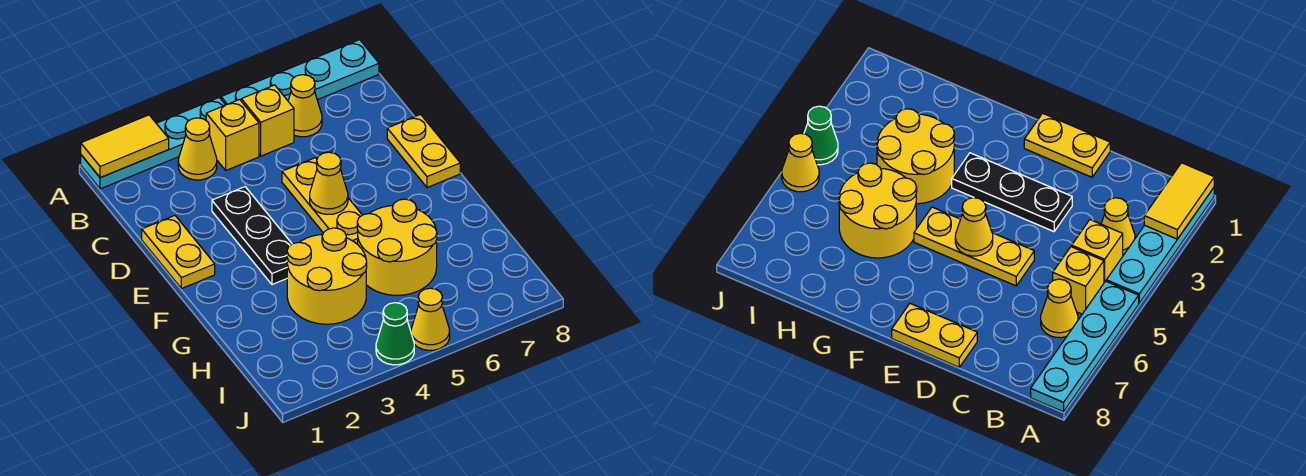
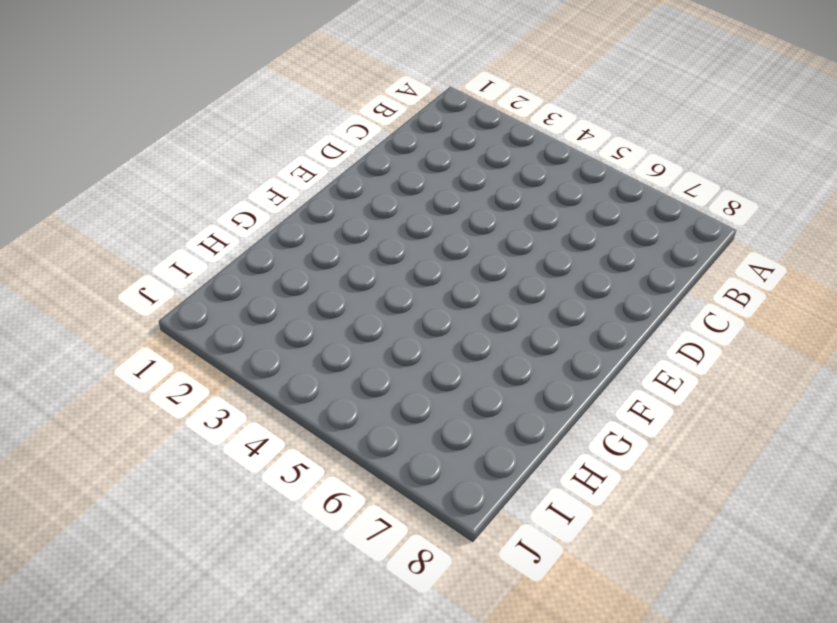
none -> cyan 1x4 plate [81,97,225,189]
none -> cyan 1x4 plate [221,40,379,105]
none -> yellow 1x1 cone [178,118,217,180]

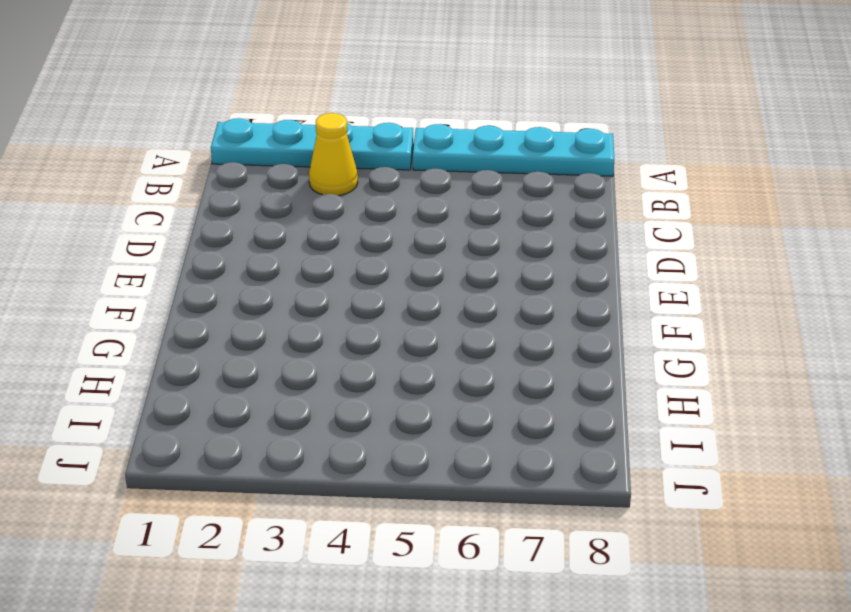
none -> yellow 1x1 brick [206,100,259,170]
none -> yellow 1x1 brick [241,85,294,156]
none -> yellow 1x1 cone [288,75,322,137]

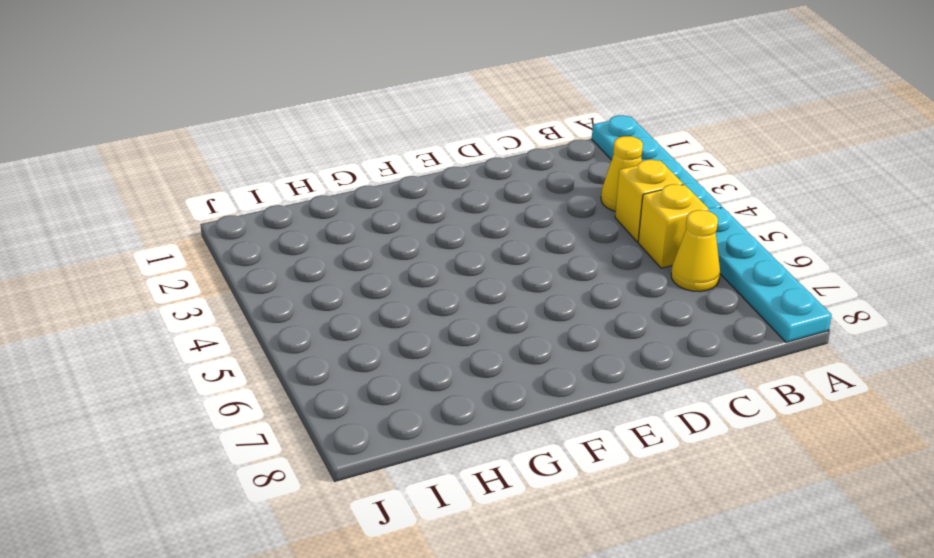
none -> yellow 1x2 plate [142,216,215,289]
none -> black 1x3 plate [212,187,292,285]
none -> yellow 1x3 plate [282,158,362,244]

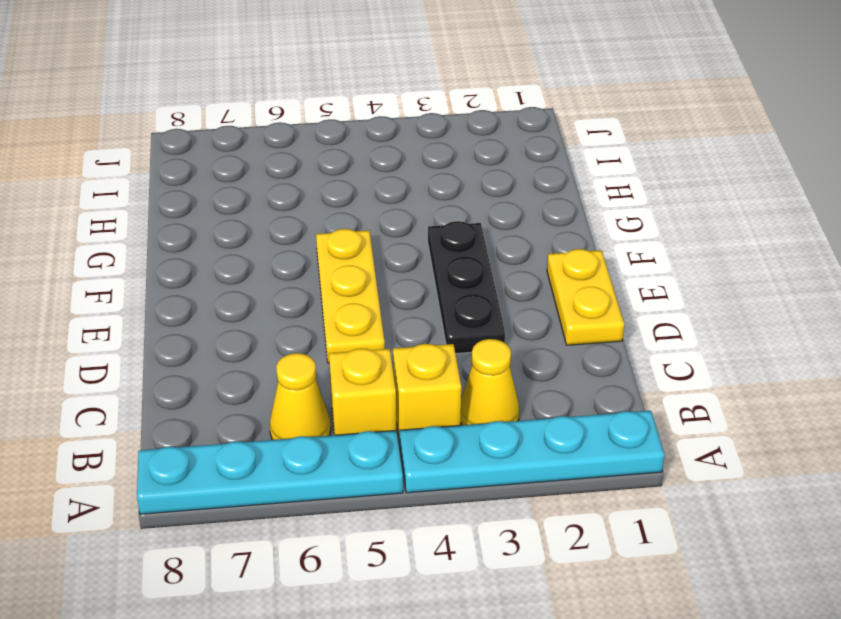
none -> yellow 1x2 plate [387,114,460,188]
none -> yellow 2x2 round brick [287,228,367,324]
none -> yellow 2x2 round brick [357,199,437,295]

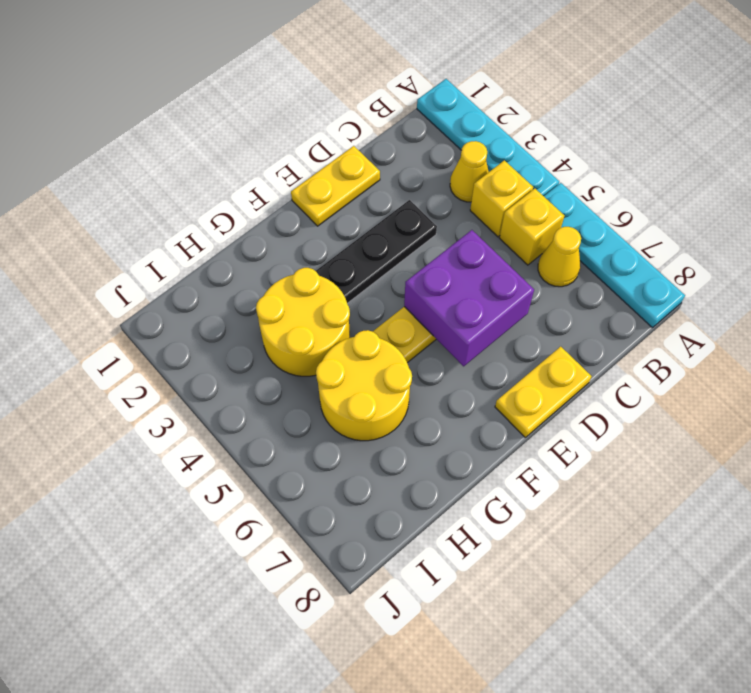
purple 2x2 brick [404,230,534,366] -> yellow 1x1 cone [310,152,348,214]
none -> green 1x1 cone [376,303,414,365]
none -> yellow 1x1 cone [411,288,450,350]
none -> yellow 1x2 tile [81,115,169,178]

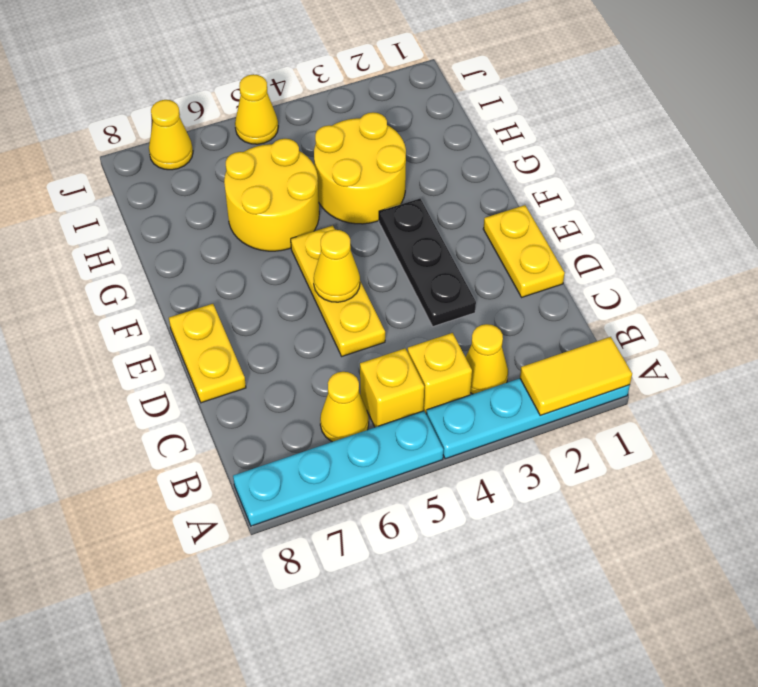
yellow 1x1 cone [149,100,193,170] -> none
none -> green 1x1 cone [376,303,414,365]

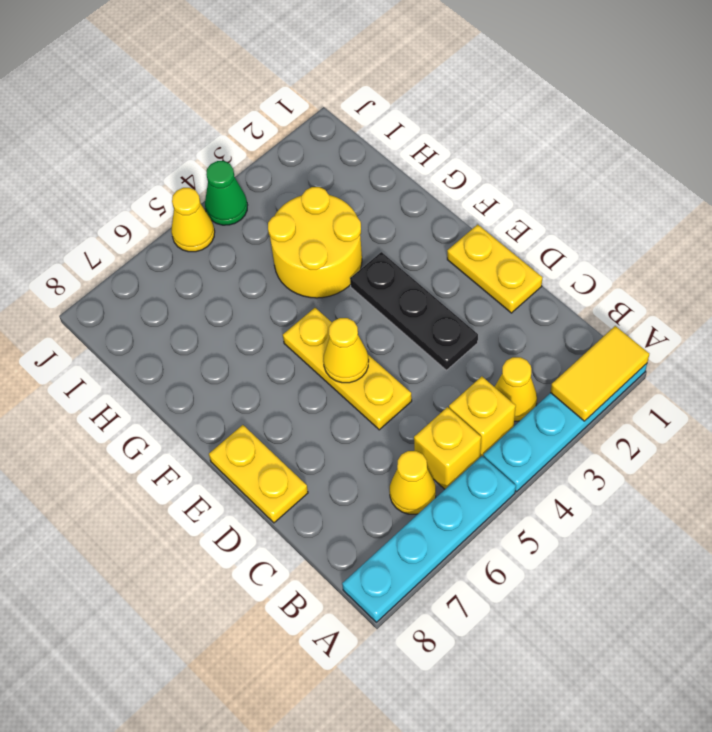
none -> yellow 2x2 round brick [357,199,437,295]

